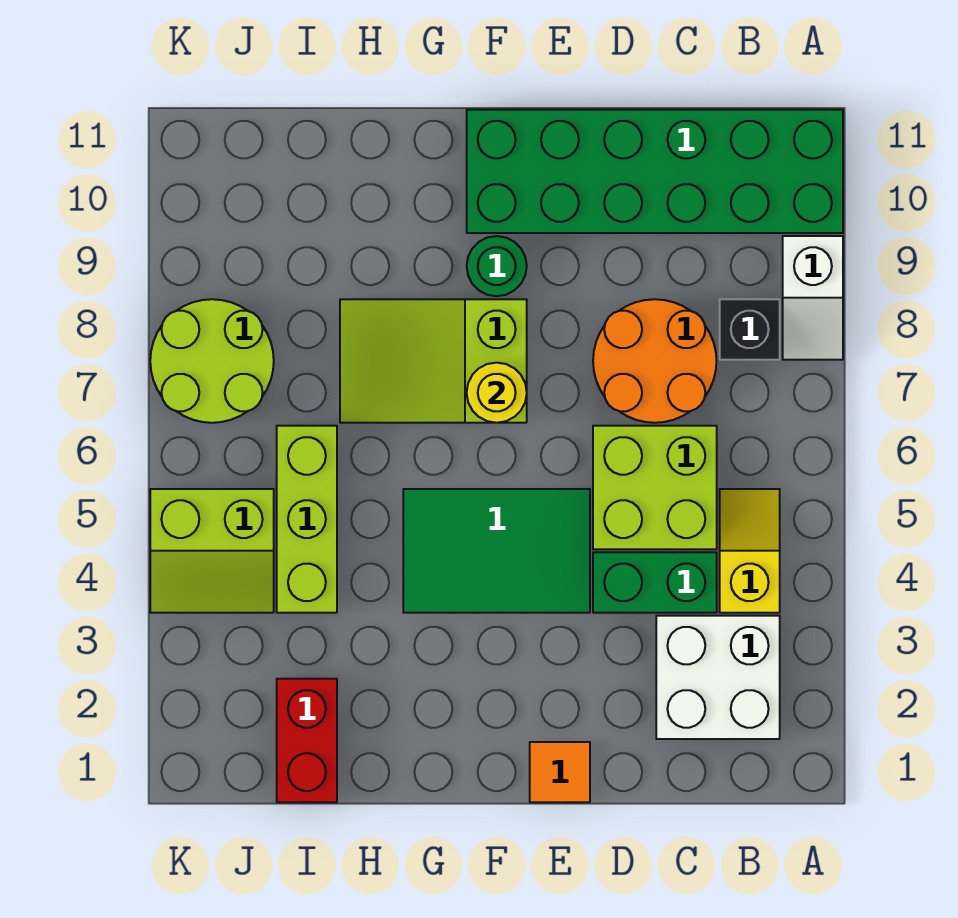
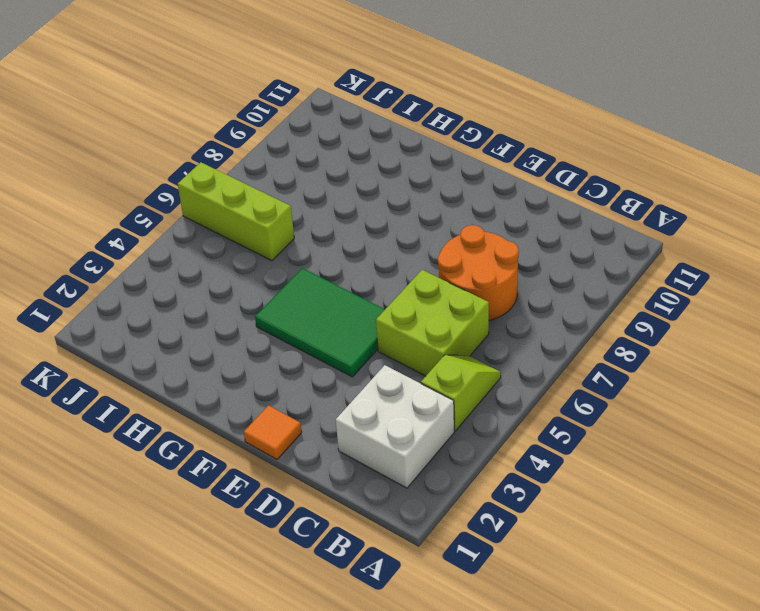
lime 1x2 slope [421,355,501,431] -> yellow 1x2 slope [720,489,780,613]
lime 1x3 brick [178,162,294,261] -> lime 1x3 brick turned to [277,426,337,613]
none -> white 1x2 slope [783,236,843,360]
none -> green 2x6 brick [467,110,843,233]
none -> black 1x1 brick [720,299,780,360]

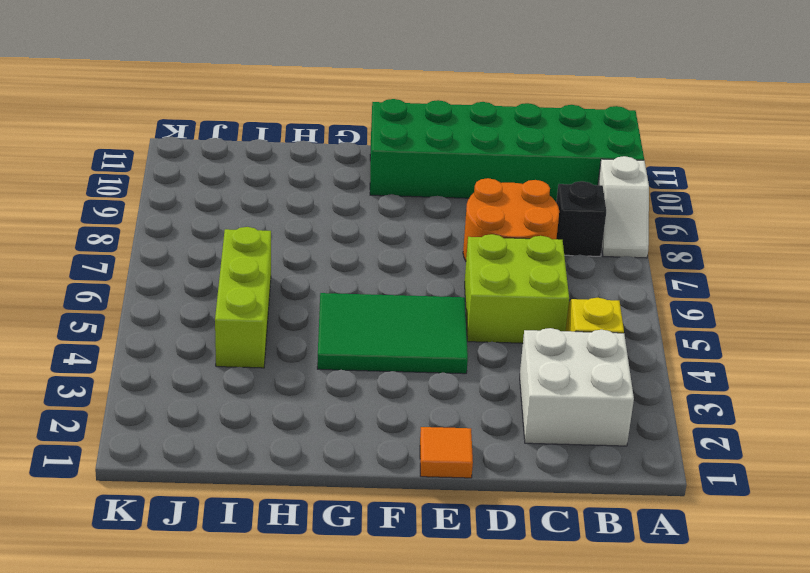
none -> green 1x2 brick [593,552,717,613]
none -> lime 2x3 slope [340,299,527,423]
none -> green 1x1 round brick [467,236,527,296]

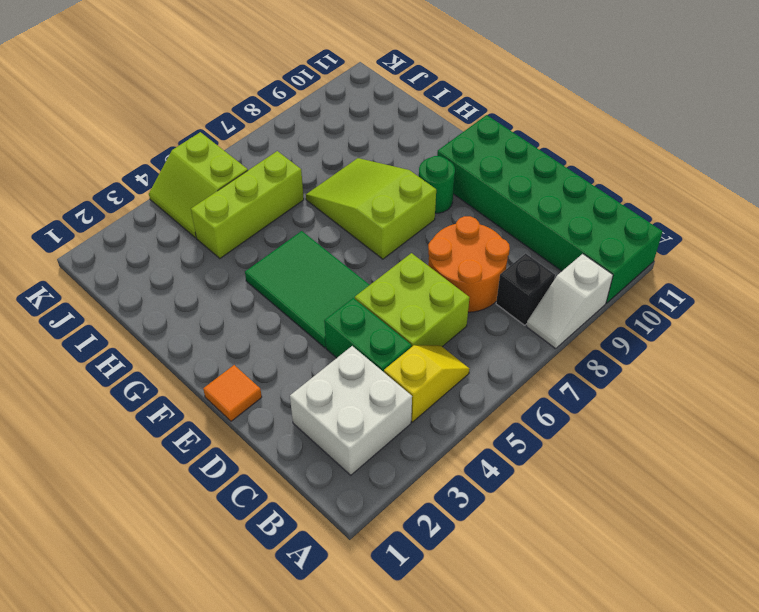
none -> red 1x2 brick [277,679,337,802]
none -> lime 2x2 round brick [150,299,274,423]
none -> yellow 1x1 round brick [467,363,527,423]

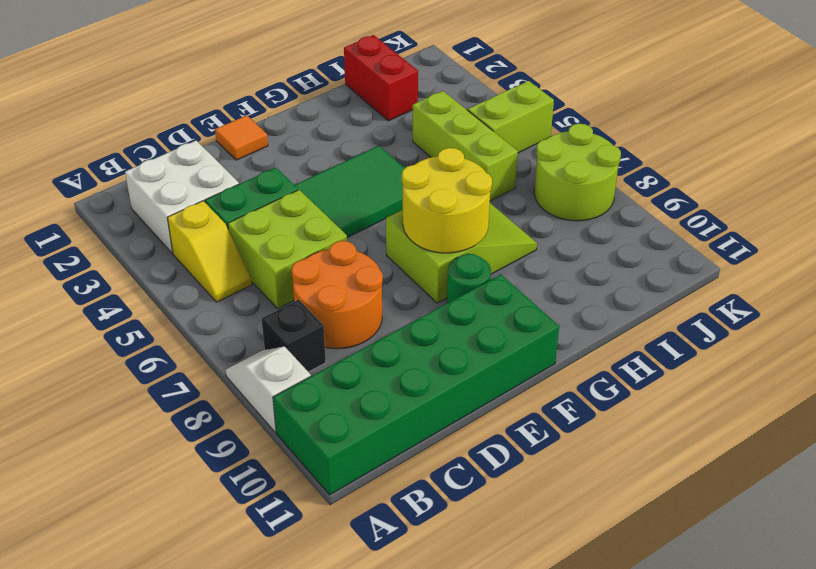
yellow 2x2 round brick [402,148,492,253] -> yellow 1x1 round brick [467,363,527,423]

